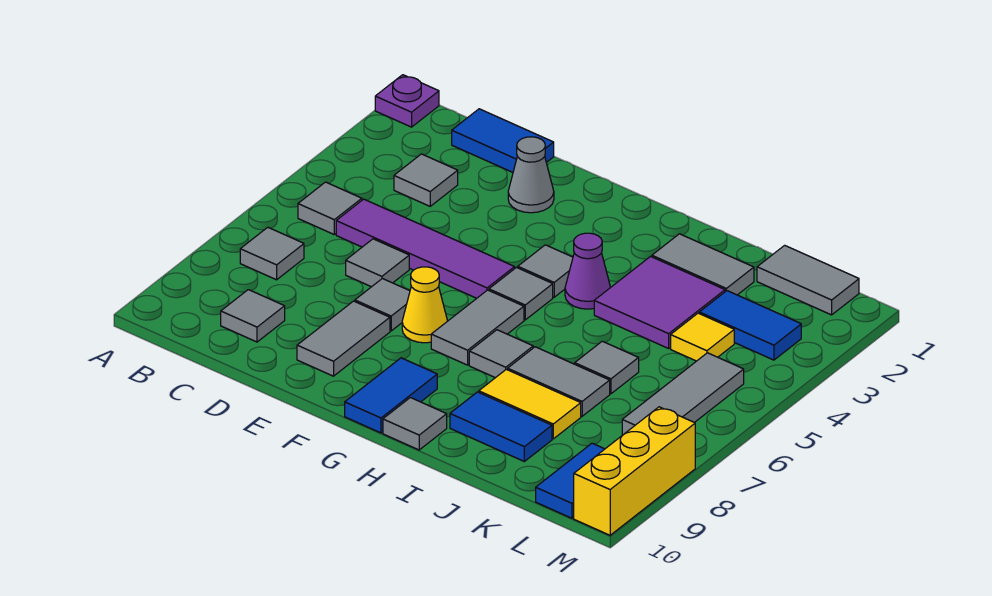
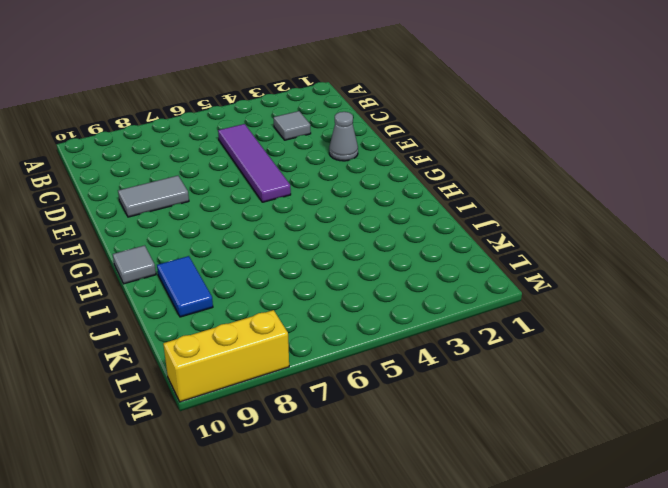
none -> purple 1x1 plate [375,75,439,127]
none -> grey 1x1 tile [298,182,362,234]
none -> grey 1x1 tile [240,227,304,280]
none -> blue 1x2 tile [452,109,554,172]

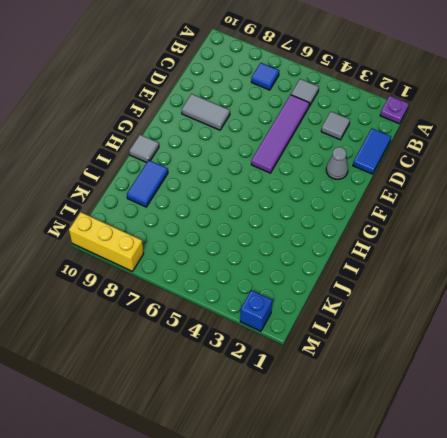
blue 1x1 tile [251,63,279,90] -> grey 1x1 tile [240,227,304,280]
blue 1x1 brick [240,290,272,331] -> none
none -> grey 1x1 tile [221,290,285,342]
none -> grey 1x1 tile [346,239,409,287]
none -> grey 1x1 tile [355,279,410,331]
none -> yellow 1x1 cone [402,267,447,343]

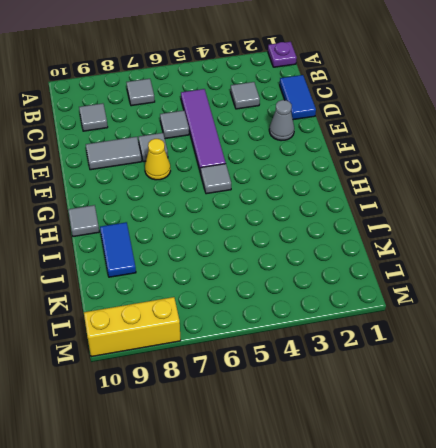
none -> grey 1x1 tile [298,182,362,234]
none -> grey 1x1 tile [518,245,573,297]
none -> grey 1x2 tile [431,290,524,365]
none -> blue 1x2 tile [345,358,437,433]

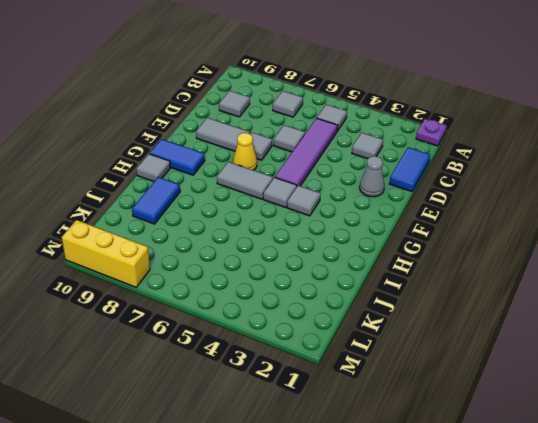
none -> purple 1x1 cone [565,233,611,309]
none -> grey 1x1 tile [469,330,533,378]
none -> grey 1x2 tile [652,234,754,295]
none -> purple 2x2 tile [594,256,725,348]

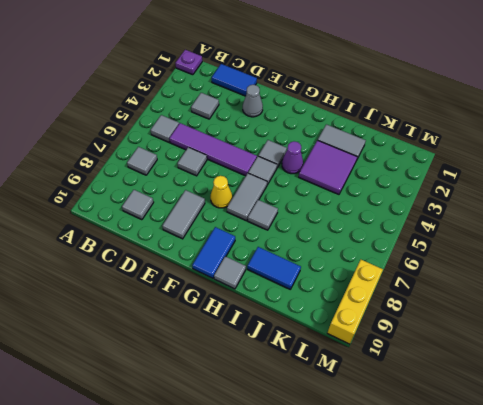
none -> grey 1x1 tile [355,279,410,331]
none -> grey 1x2 tile [508,347,610,416]
none -> yellow 1x2 tile [479,369,581,439]
none -> grey 1x1 tile [575,341,639,394]

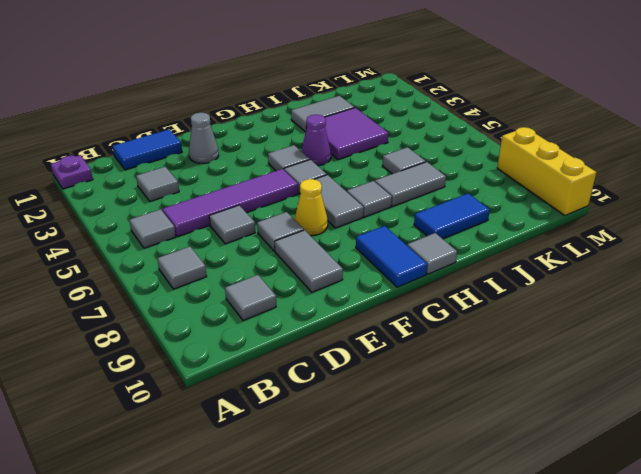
none -> yellow 1x2 tile [479,369,581,439]
none -> grey 1x2 tile [757,245,859,315]
none -> blue 1x2 tile [699,291,801,360]
none -> yellow 1x1 tile [671,313,734,361]

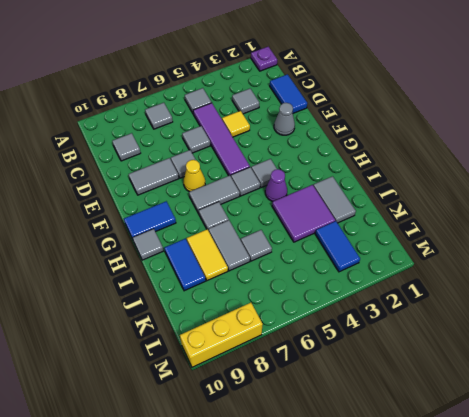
yellow 1x1 tile [222,111,250,137] -> yellow 1x1 tile moved to [671,313,734,361]
none -> grey 1x2 tile [757,245,859,315]
none -> grey 1x3 tile [622,353,744,435]
none -> blue 1x2 tile [536,443,604,518]

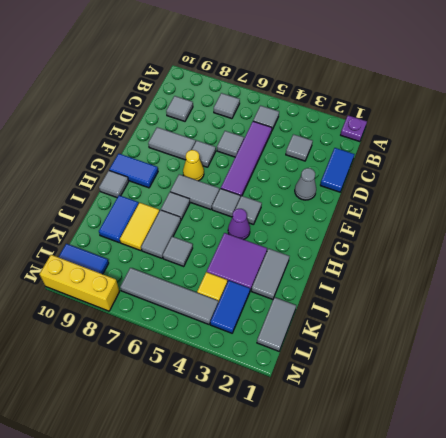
grey 1x4 tile [120,268,218,324] -> grey 1x3 tile [622,353,744,435]

